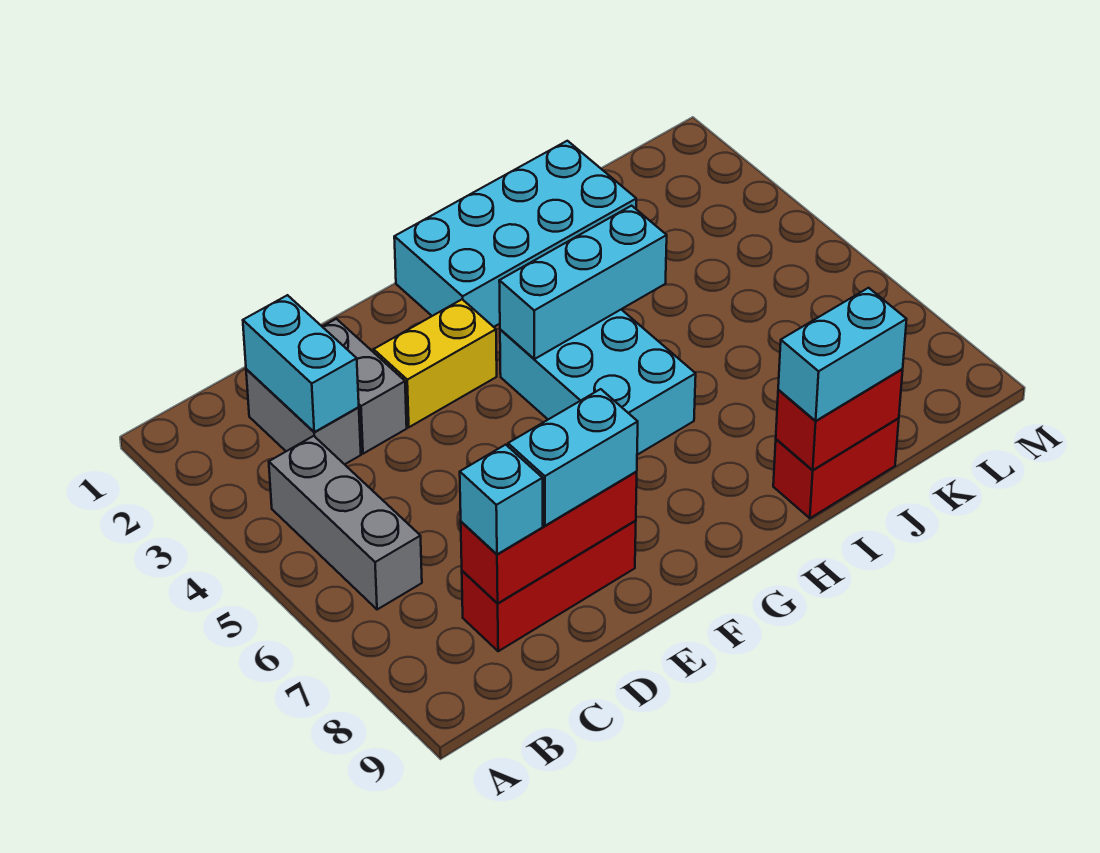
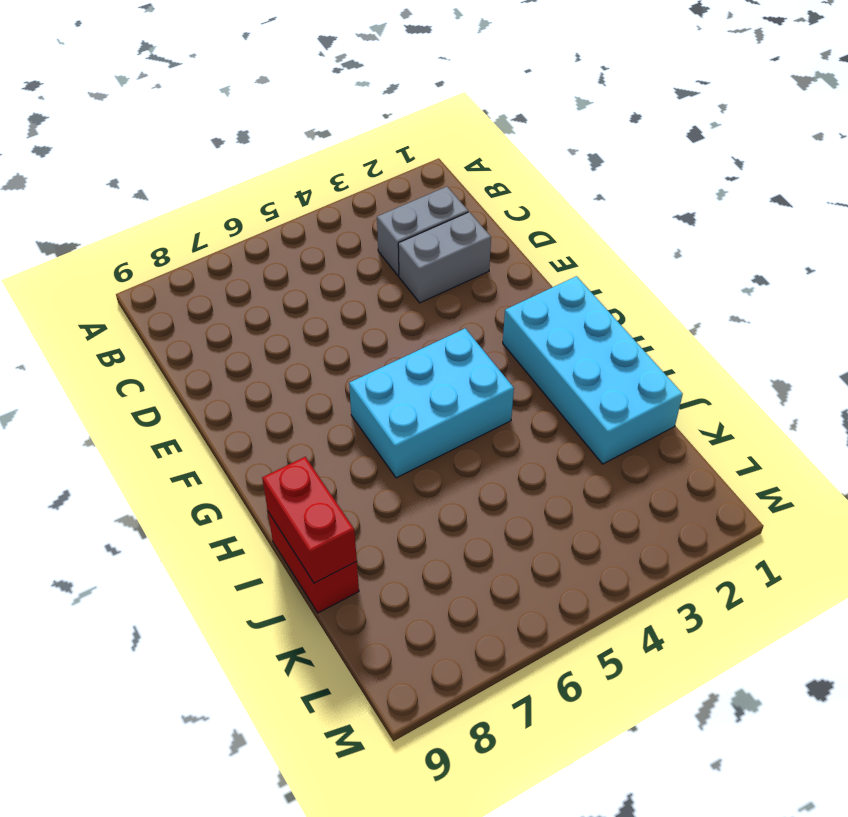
none -> grey 1x3 brick [269,436,422,610]
none -> red 1x3 brick [462,521,636,651]
none -> yellow 1x2 brick [374,299,497,427]

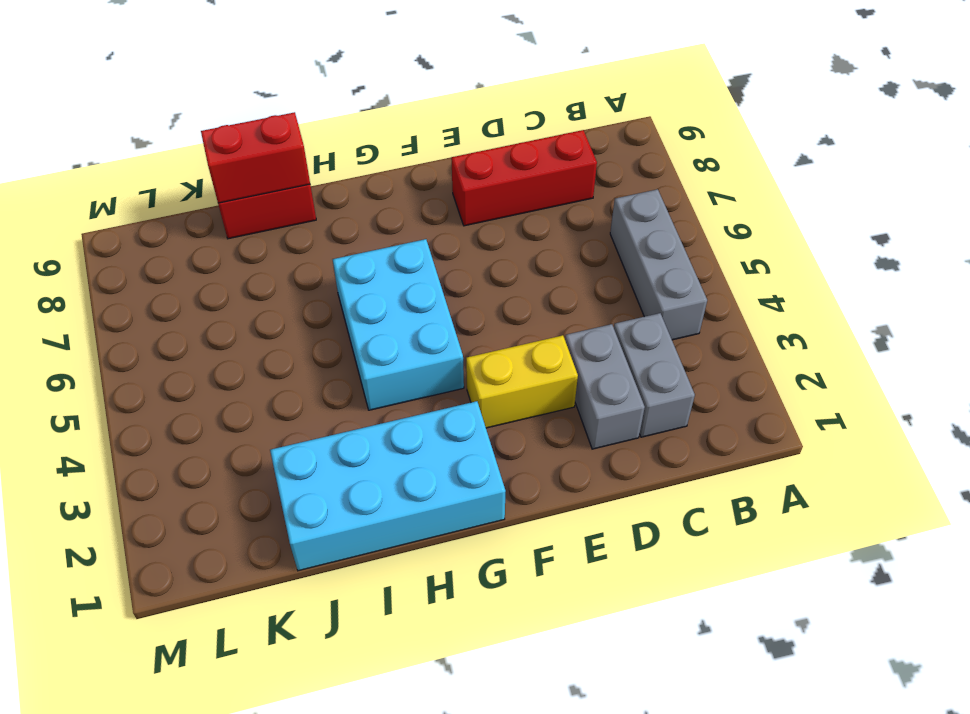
none -> cyan 1x2 brick [243,295,359,432]
none -> red 1x3 brick [461,471,637,604]
none -> cyan 1x3 brick [499,206,667,359]

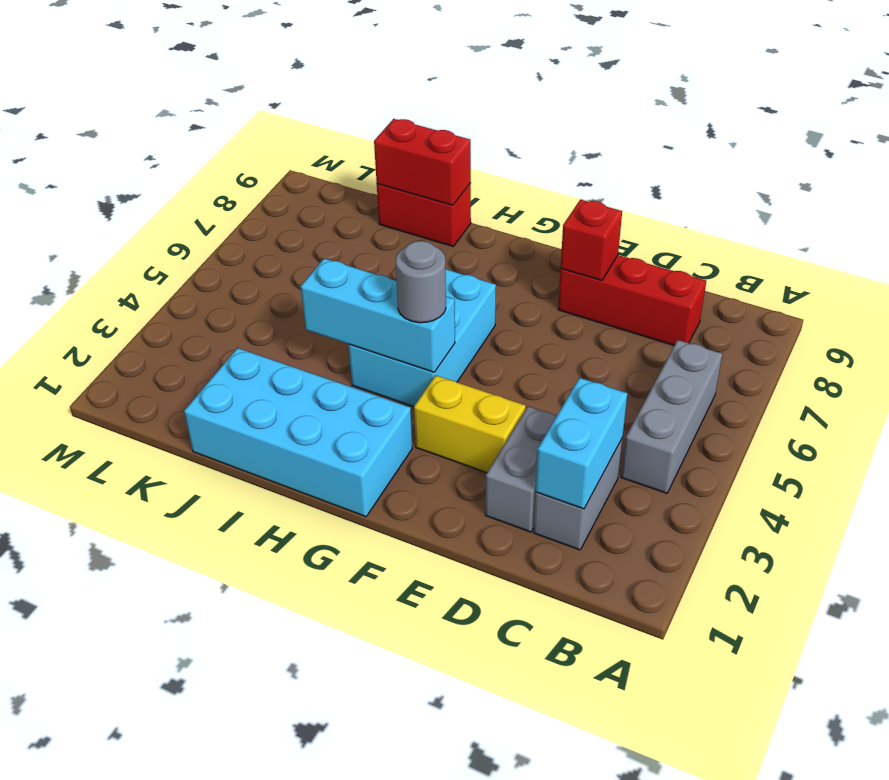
red 1x1 brick [561,200,622,281] -> red 1x3 brick [461,471,637,604]
grey 1x1 round brick [396,241,446,323] -> none
none -> cyan 1x1 brick [460,445,543,554]
none -> cyan 1x2 brick [508,389,638,526]
none -> cyan 1x2 brick [778,288,907,421]

